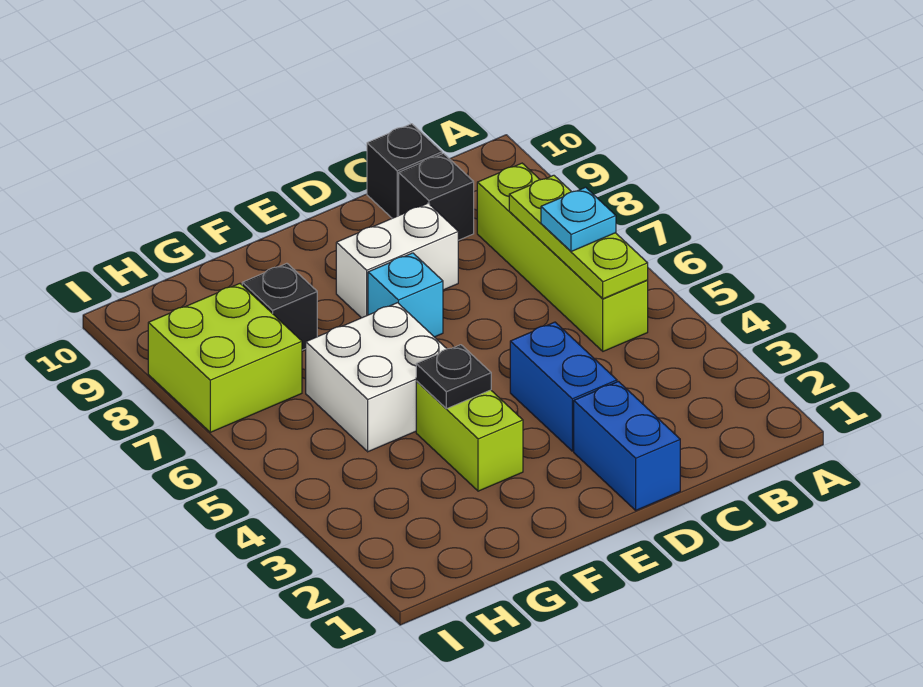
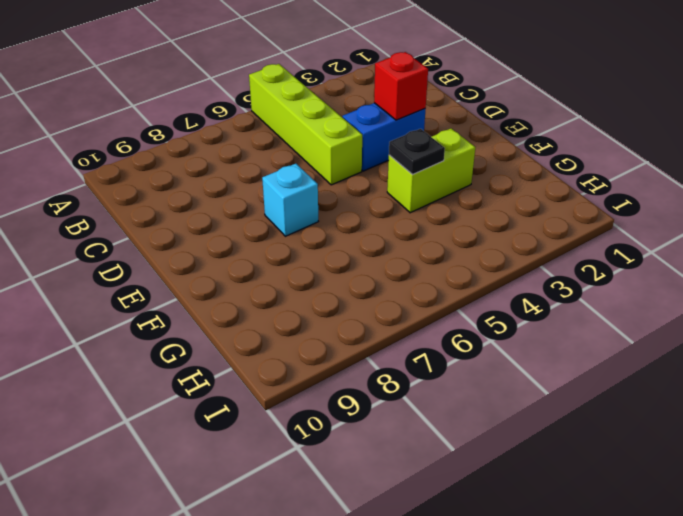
lime 1x4 brick [249,64,362,185] -> lime 1x4 brick turned to [477,163,648,351]
red 1x1 brick [374,52,428,120] -> none
none -> black 1x1 brick [399,153,474,240]
none -> black 1x1 brick [367,124,442,218]
none -> blue 1x2 brick [574,382,680,510]

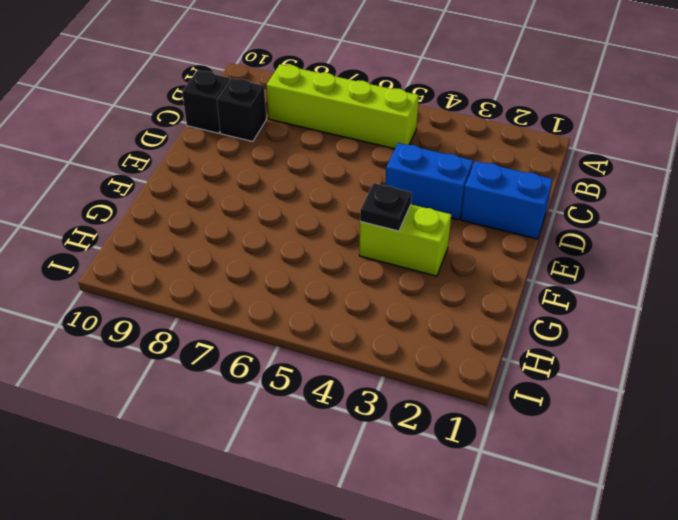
none -> white 1x2 brick [336,203,458,318]
none -> cyan 1x1 brick [368,253,443,337]
none -> white 2x2 brick [306,303,447,452]

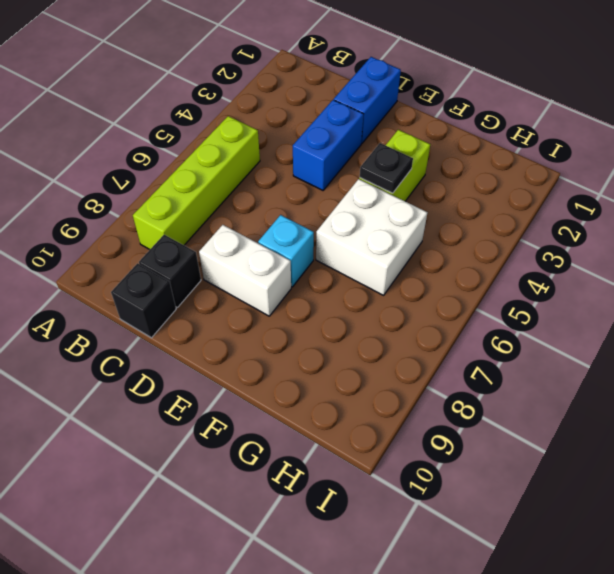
none -> black 1x1 brick [242,263,317,350]
none -> lime 2x2 brick [148,284,302,432]
none -> lime 1x3 plate [509,175,648,299]

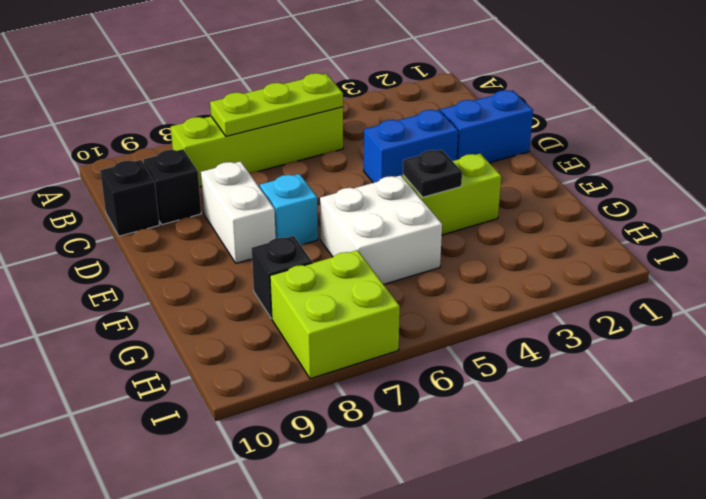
none -> cyan 1x1 plate [541,187,616,252]

